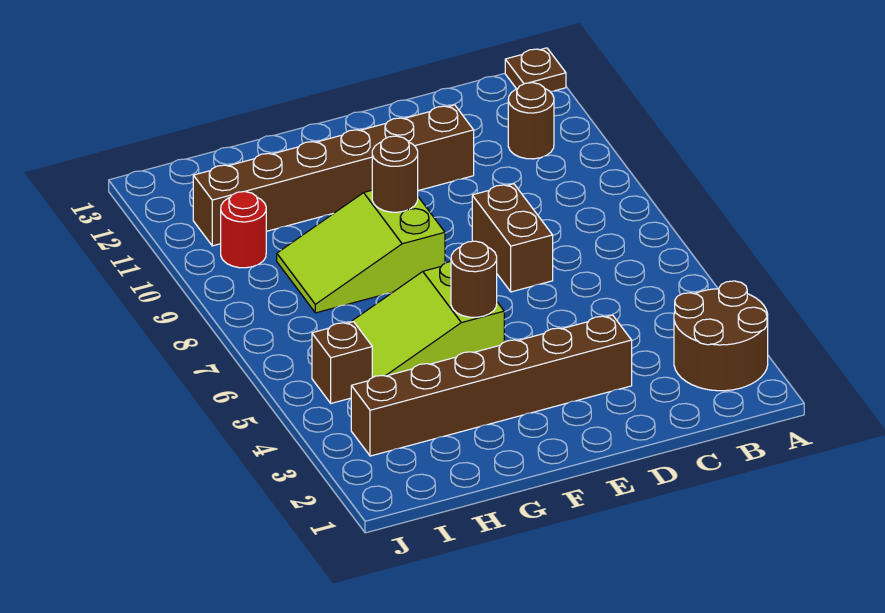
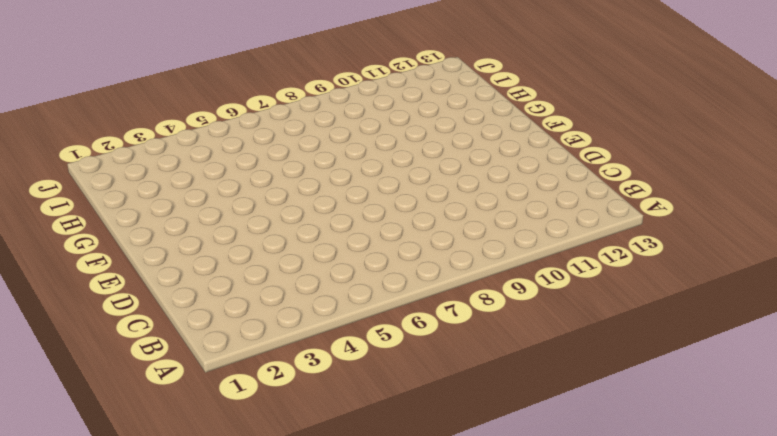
none -> brown 2x2 round brick [674,281,768,391]
none -> brown 1x1 plate [505,48,566,91]
none -> brown 1x1 round brick [508,83,554,159]

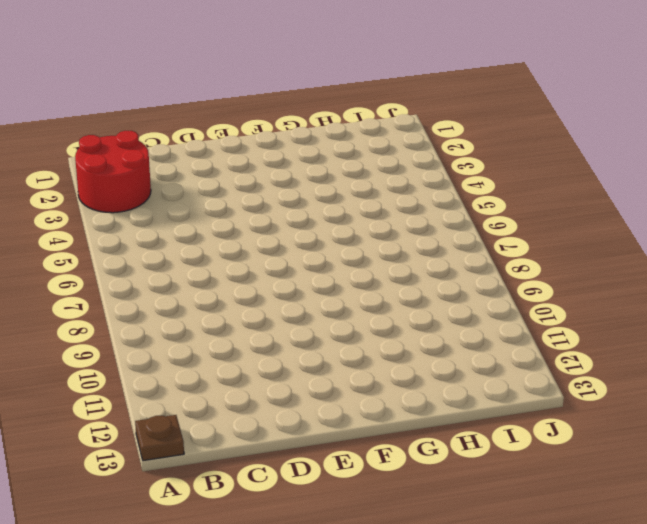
red 2x2 round brick [75,131,151,213] -> brown 2x2 round brick [674,281,768,391]
none -> brown 1x1 round brick [508,83,554,159]
none -> brown 1x6 brick [351,315,632,456]
none -> brown 1x2 brick [472,184,553,292]

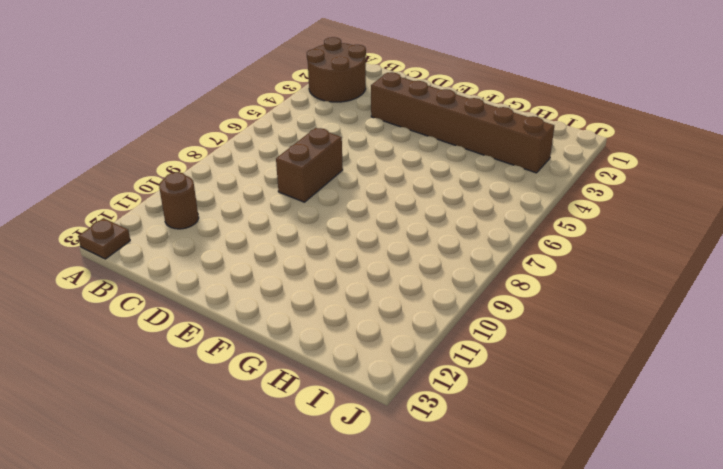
none -> brown 1x6 brick [193,105,474,246]
none -> lime 2x3 slope [351,262,504,378]
none -> lime 2x3 slope [277,190,445,313]

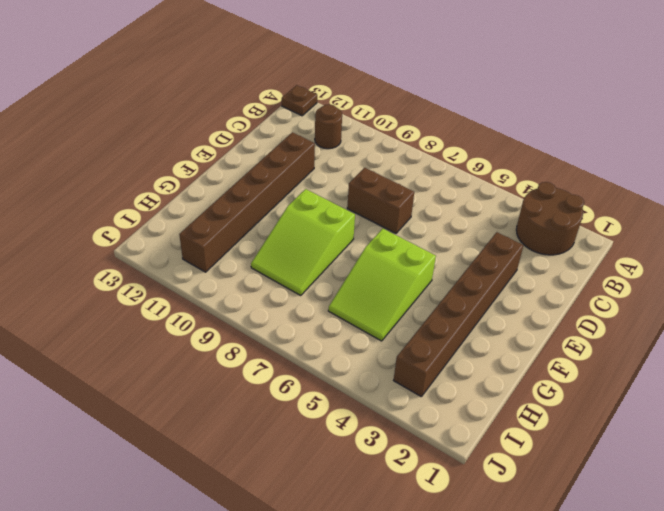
none -> brown 1x1 brick [312,322,372,403]
none -> red 1x1 round brick [221,192,266,268]
none -> brown 1x1 round brick [451,241,497,317]

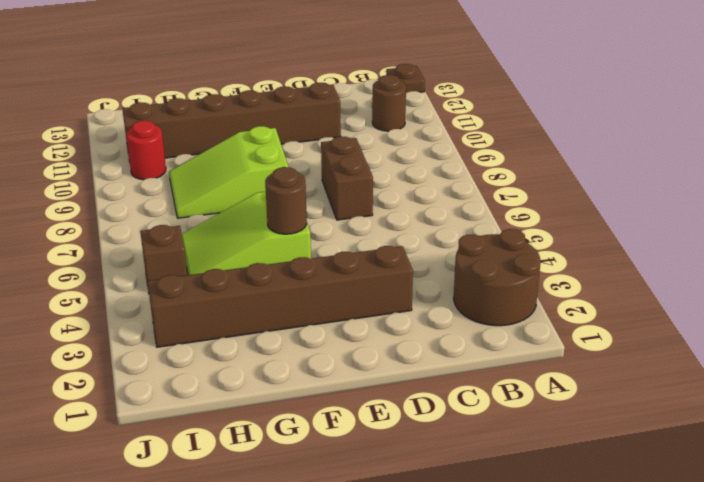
none -> brown 1x1 round brick [372,136,418,212]

